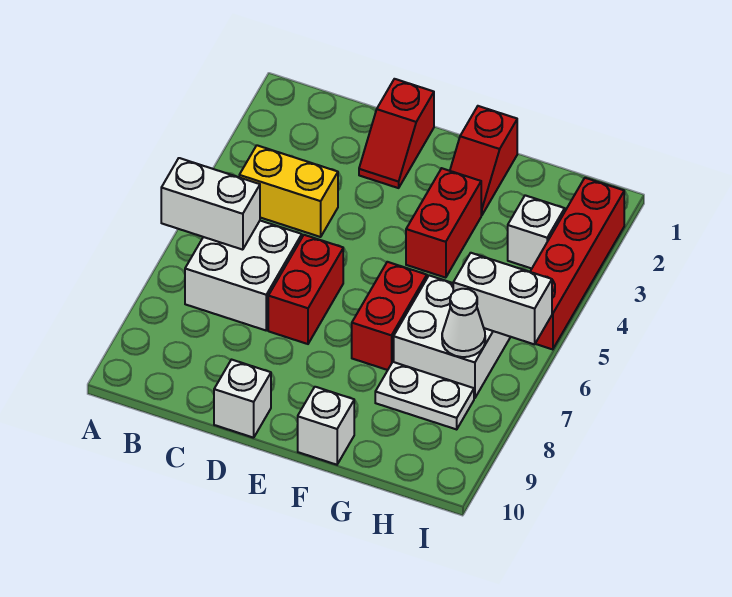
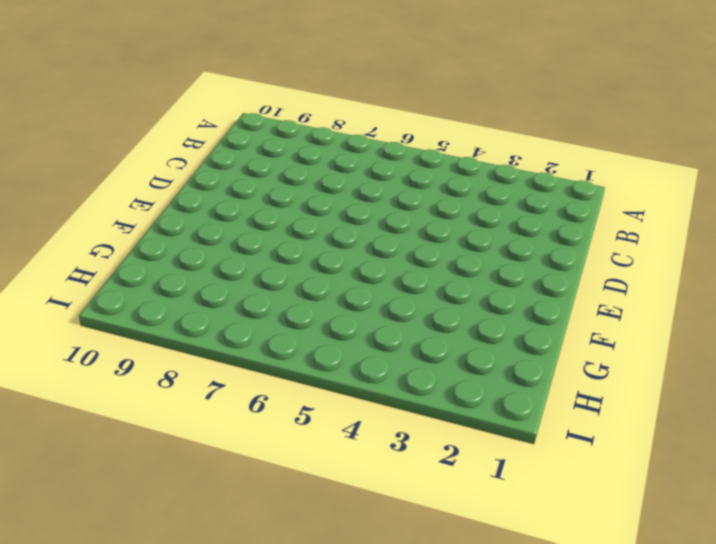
none -> yellow 1x2 brick [239,145,338,237]
none -> white 2x2 brick [185,221,302,330]
none -> red 1x2 slope [359,79,434,188]

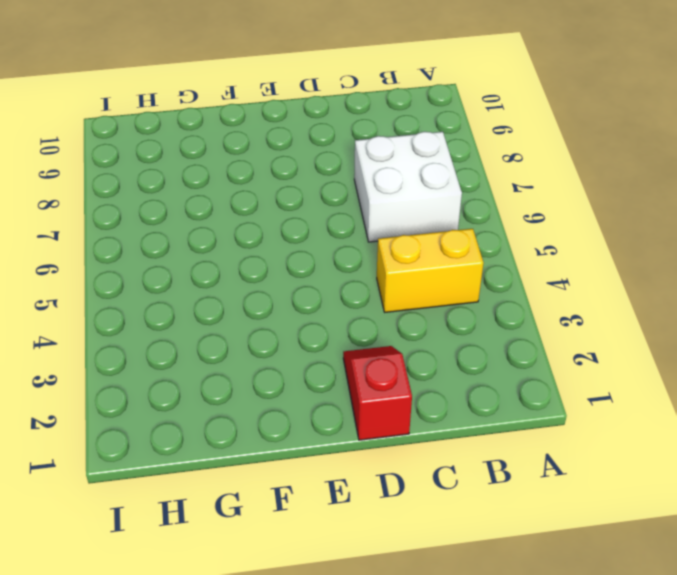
none -> red 1x2 brick [268,235,343,344]
none -> white 1x1 brick [214,360,271,438]
none -> red 1x2 slope [450,106,517,215]

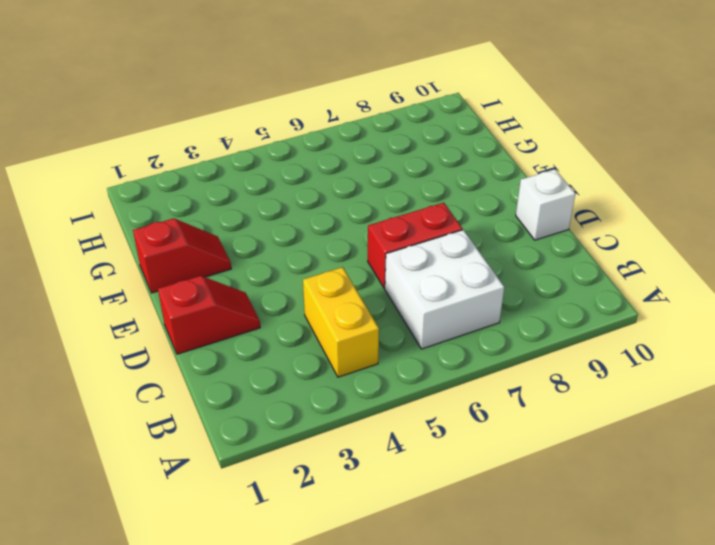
none -> red 1x2 brick [406,168,481,278]
none -> red 1x2 brick [352,262,427,370]
none -> white 1x1 brick [298,387,354,465]

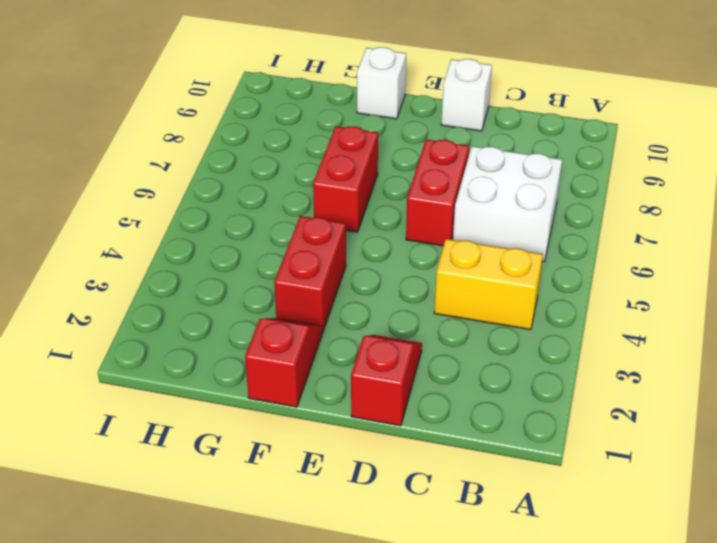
none -> white 2x2 brick [394,275,510,398]
none -> white 1x2 plate [375,362,474,429]
none -> white 1x1 brick [508,195,565,269]

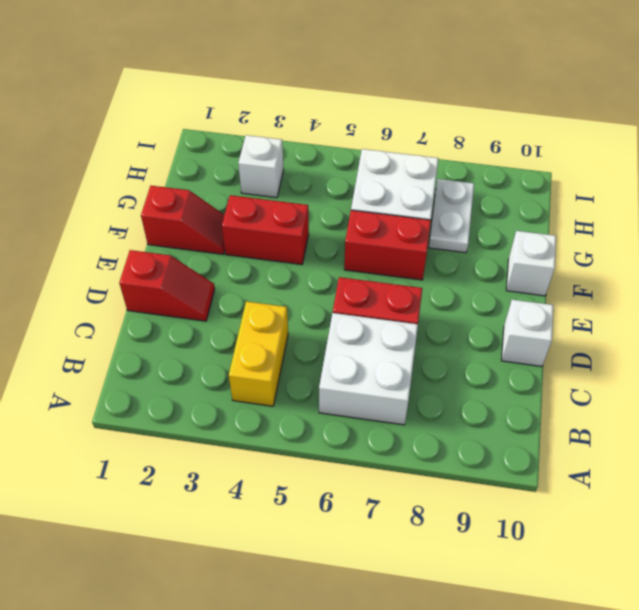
none -> red 1x4 brick [530,178,624,349]
none -> white 1x2 brick [161,158,260,250]
none -> white 1x2 brick [453,253,552,344]

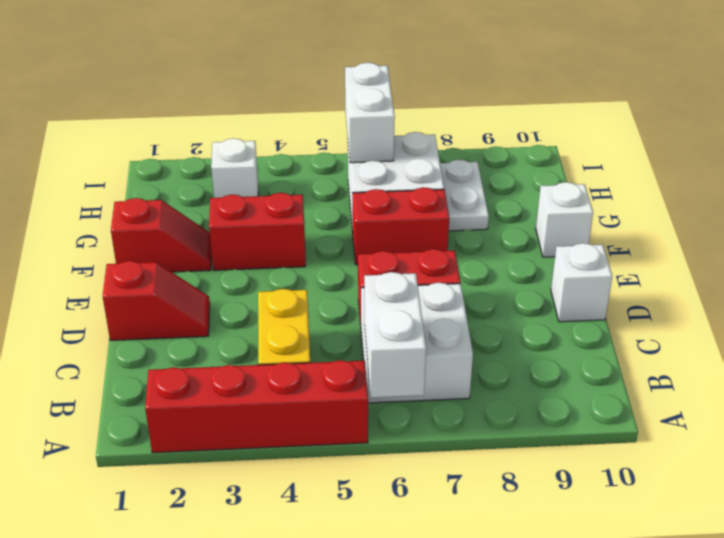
red 1x4 brick [145,360,368,453] -> red 1x4 brick moved to [530,178,624,349]
none -> white 1x1 cone [442,289,485,357]

